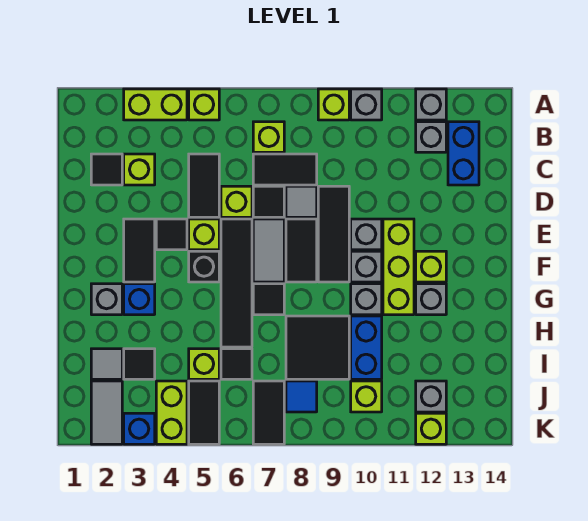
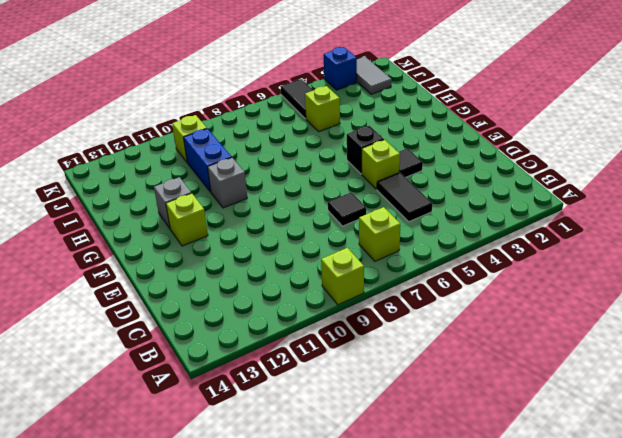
none -> lime 1x2 brick [124,89,187,120]
none -> lime 1x1 brick [189,89,219,120]
none -> grey 1x1 brick [351,89,382,120]
none -> grey 1x1 brick [416,89,446,120]

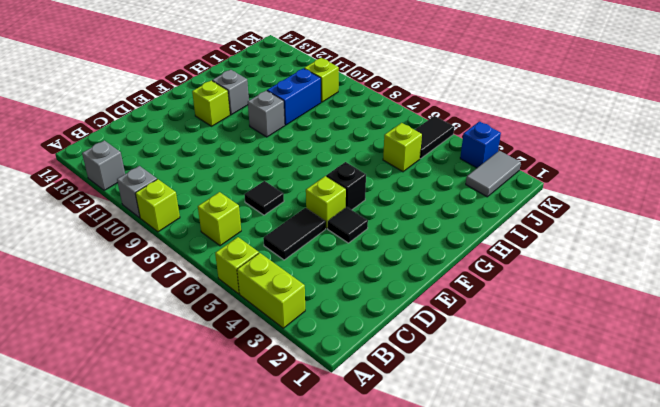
none -> grey 1x1 brick [416,122,446,152]
none -> blue 1x2 brick [448,122,479,185]
none -> black 1x1 tile [91,154,122,185]
none -> lime 1x1 brick [124,154,155,185]

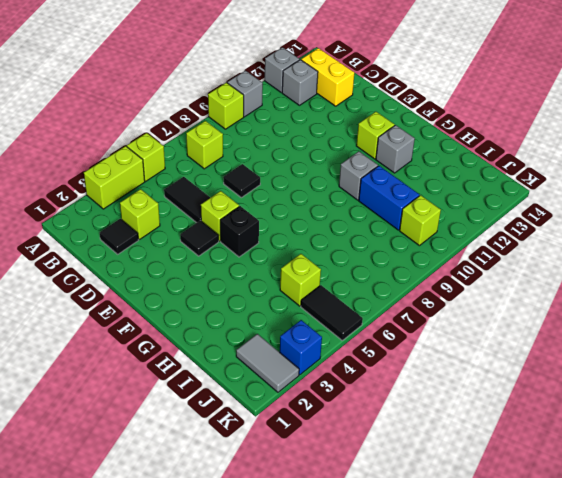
yellow 1x2 brick [301,48,354,106] -> blue 1x2 brick [448,122,479,185]
none -> black 1x2 tile [253,154,317,185]
none -> lime 1x1 brick [221,186,252,217]
none -> grey 1x1 tile [286,186,317,217]
none -> black 1x3 tile [318,186,349,282]

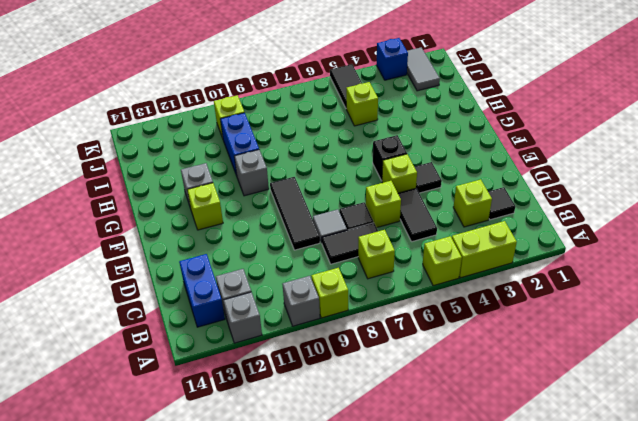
none -> black 1x2 tile [124,219,155,282]
none -> black 1x4 tile [221,219,252,347]
none -> grey 1x2 tile [253,219,284,282]
none -> black 1x2 tile [286,219,317,282]

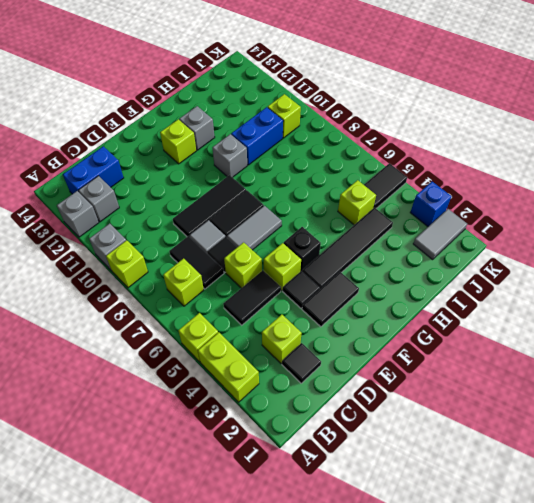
black 1x4 tile [302,208,393,289] -> black 1x4 tile moved to [221,219,252,347]
none -> grey 1x1 brick [351,219,382,250]
none -> lime 1x3 brick [383,219,414,315]
none -> grey 1x1 brick [351,251,382,282]
none -> grey 1x1 brick [91,284,122,315]

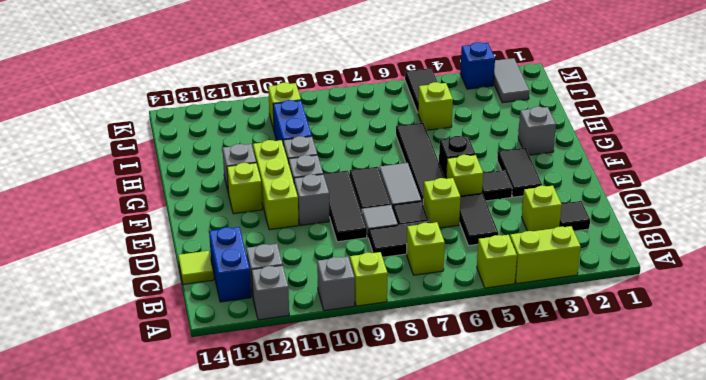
lime 1x1 tile [178,251,214,284] -> none
none -> blue 1x1 brick [124,284,155,315]
none -> black 1x1 tile [253,284,284,315]
none -> black 2x2 tile [286,316,349,379]
none -> grey 1x1 tile [91,349,122,379]

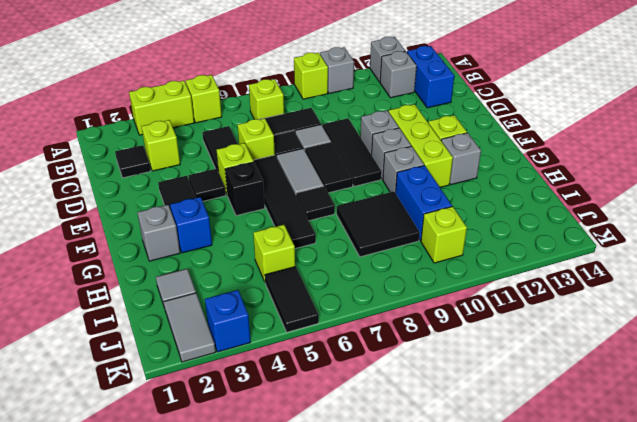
none -> black 1x1 tile [124,349,155,379]
none -> black 1x1 tile [221,349,252,379]
none -> lime 1x2 brick [156,381,187,444]
none -> black 1x2 tile [253,381,284,444]

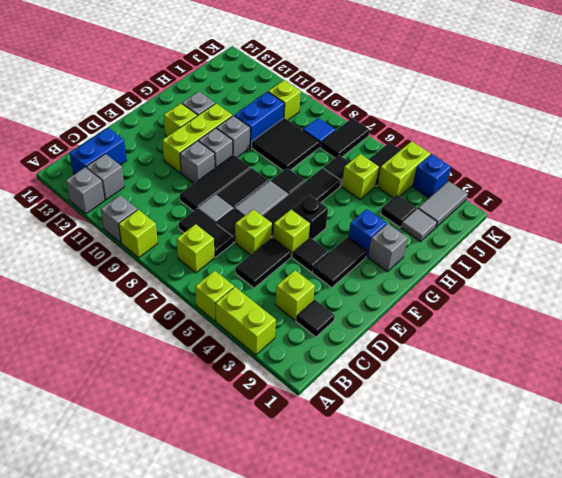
none -> grey 1x1 brick [416,381,446,412]
none -> lime 1x1 brick [416,413,446,444]

